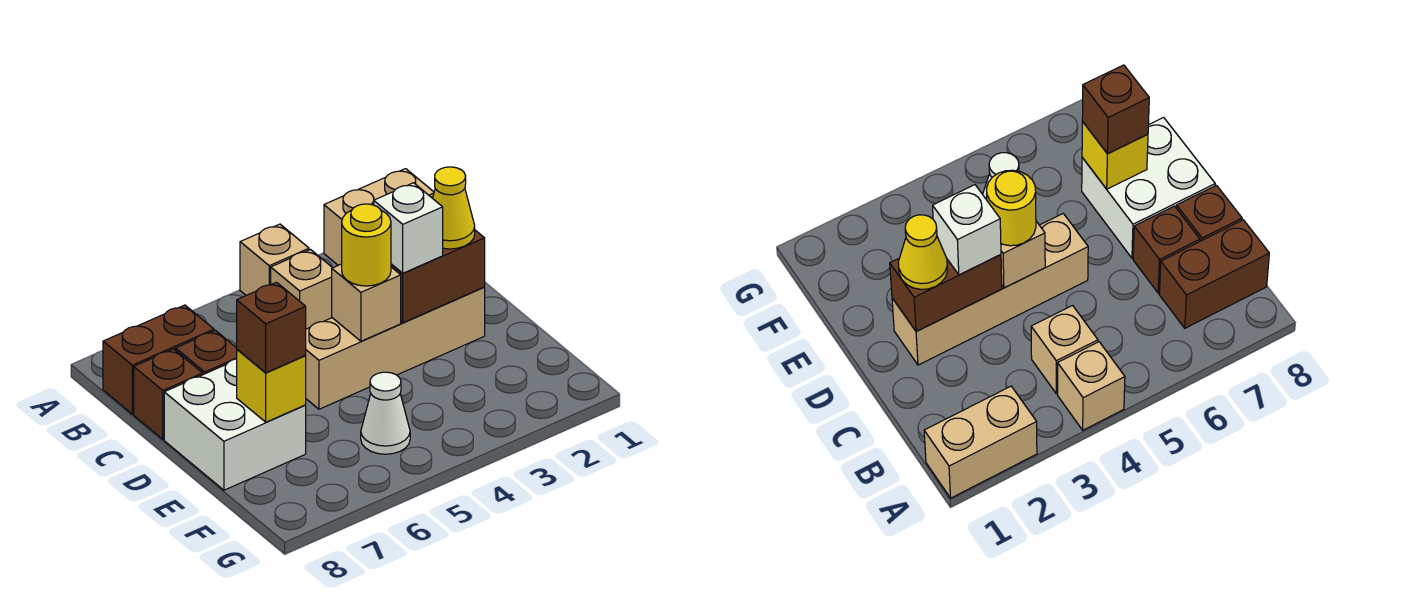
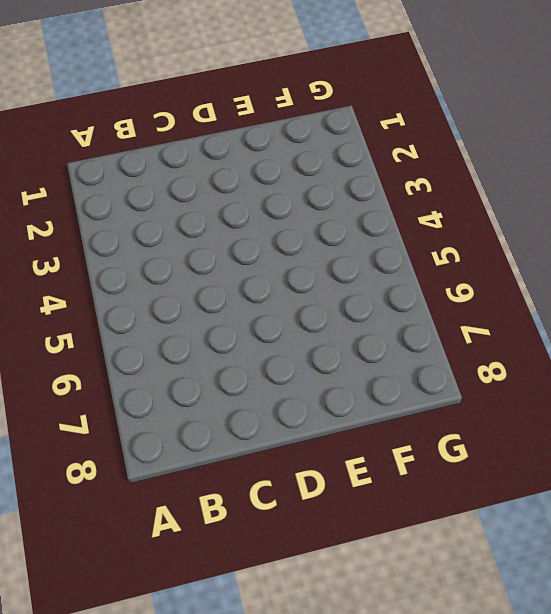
none -> tan 1x2 brick [324,169,434,265]
none -> tan 1x1 brick [240,224,309,295]
none -> tan 1x1 brick [271,250,332,329]

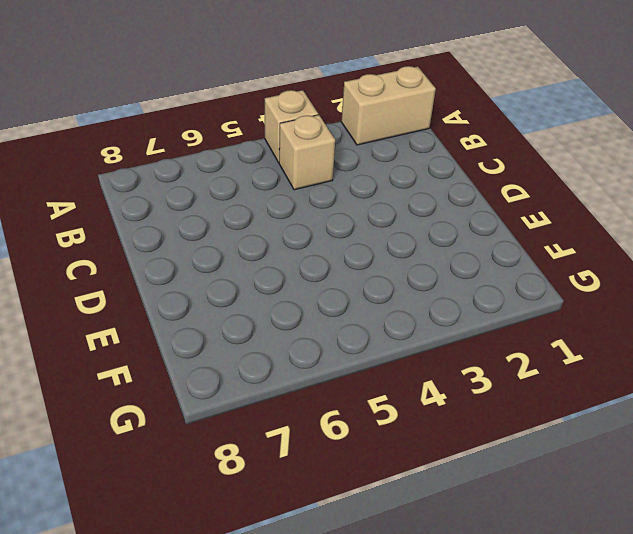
none -> brown 1x2 brick [103,305,214,414]
none -> brown 1x1 brick [176,330,237,375]
none -> brown 1x1 brick [134,349,203,439]

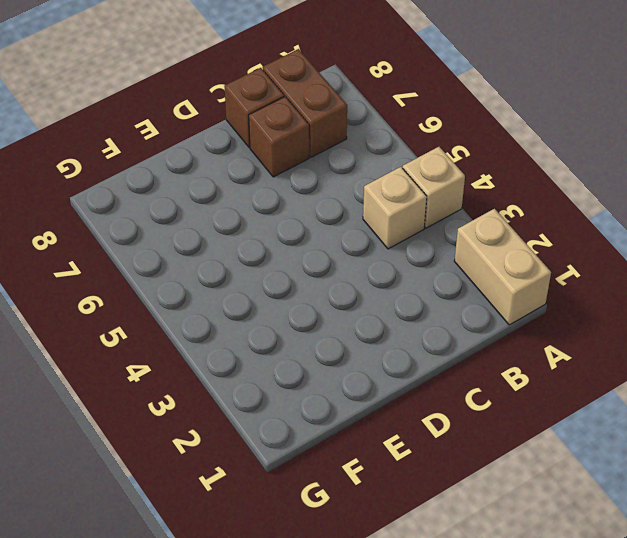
none -> tan 1x4 brick [305,287,485,409]
none -> white 2x2 brick [164,359,306,490]
none -> white 1x1 cone [361,372,410,454]

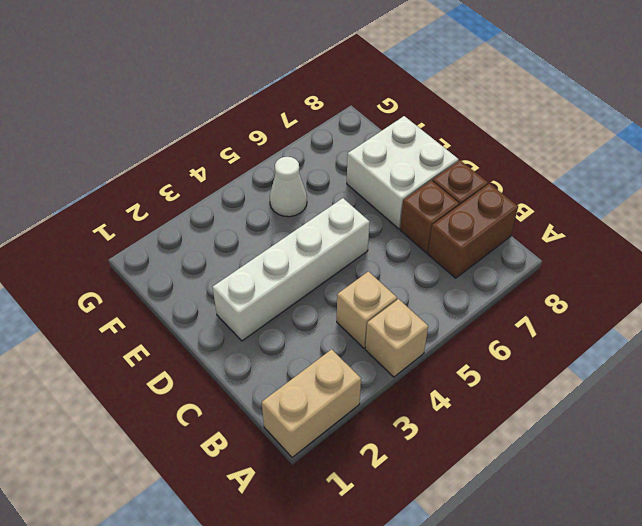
white 1x4 brick [213,198,370,341] -> tan 1x4 brick [305,287,485,409]
none -> brown 1x2 brick [391,230,485,323]
none -> tan 1x1 brick [332,264,401,341]
none -> yellow 1x1 brick [237,349,306,422]

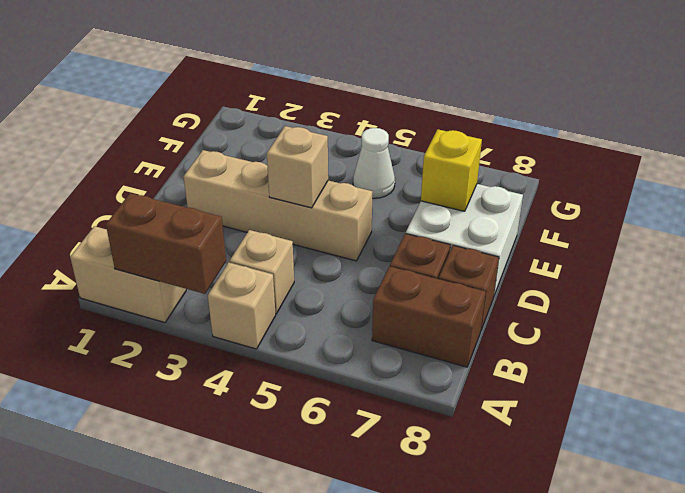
brown 1x2 brick [106,193,226,294] -> brown 1x2 brick moved to [391,230,485,323]
none -> yellow 1x1 cone [433,167,475,249]
none -> white 1x1 brick [374,183,443,273]
none -> yellow 1x1 round brick [342,204,391,286]

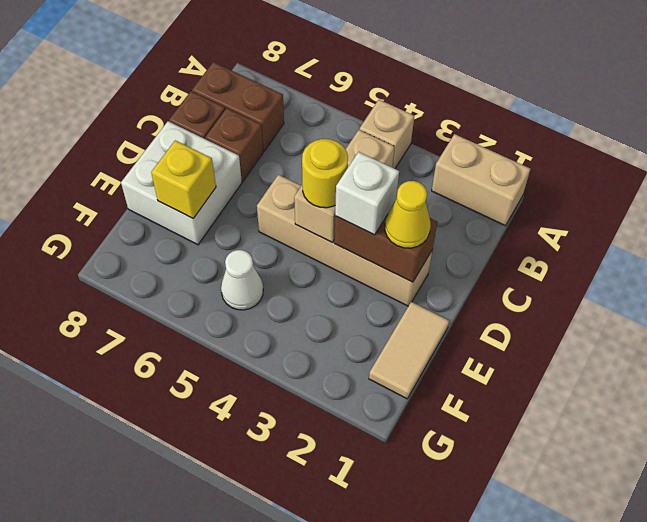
tan 1x2 tile [369,302,449,399] -> none
none -> brown 1x1 brick [237,282,306,373]

